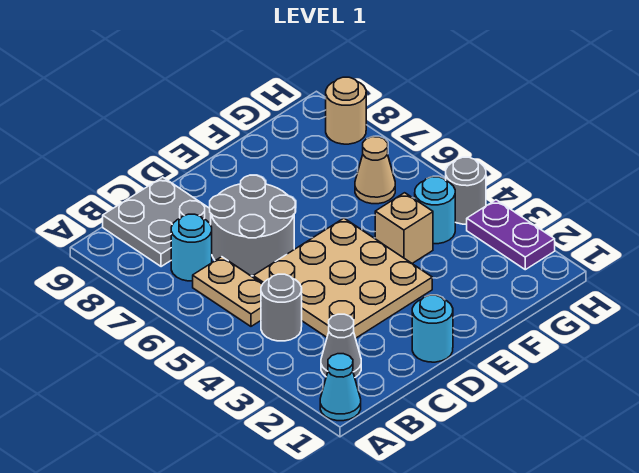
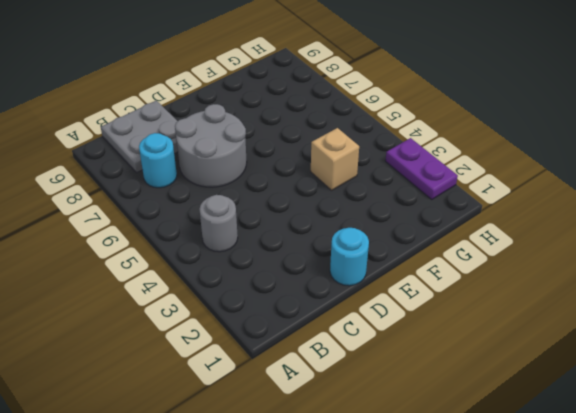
none -> cyan 1x1 cone [320,354,361,421]
none -> grey 1x1 cone [321,314,361,377]
none -> tan 1x2 plate [193,257,262,326]

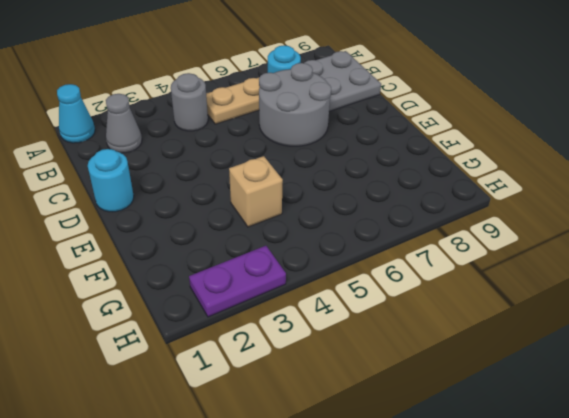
none -> tan 3x3 plate [253,218,432,338]
none -> cyan 1x1 round brick [415,177,455,244]
none -> tan 1x1 cone [355,137,395,204]

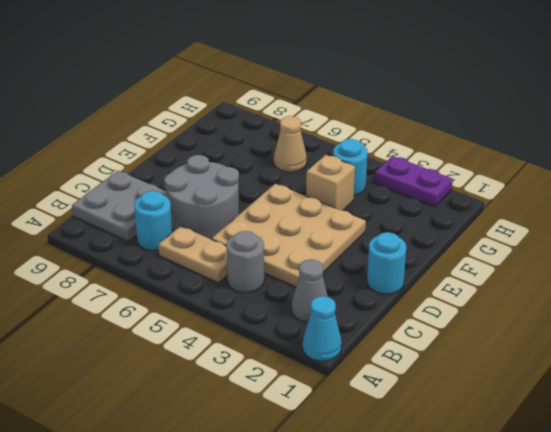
none -> grey 1x1 round brick [446,157,486,224]
none -> tan 1x1 round brick [326,77,366,144]

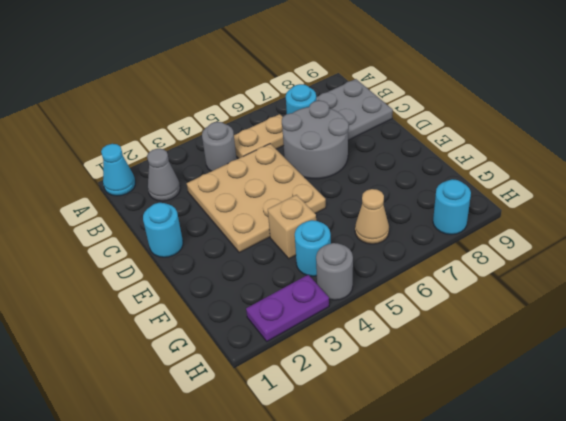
cyan 1x1 round brick [433,179,471,235] -> tan 1x1 round brick [326,77,366,144]

